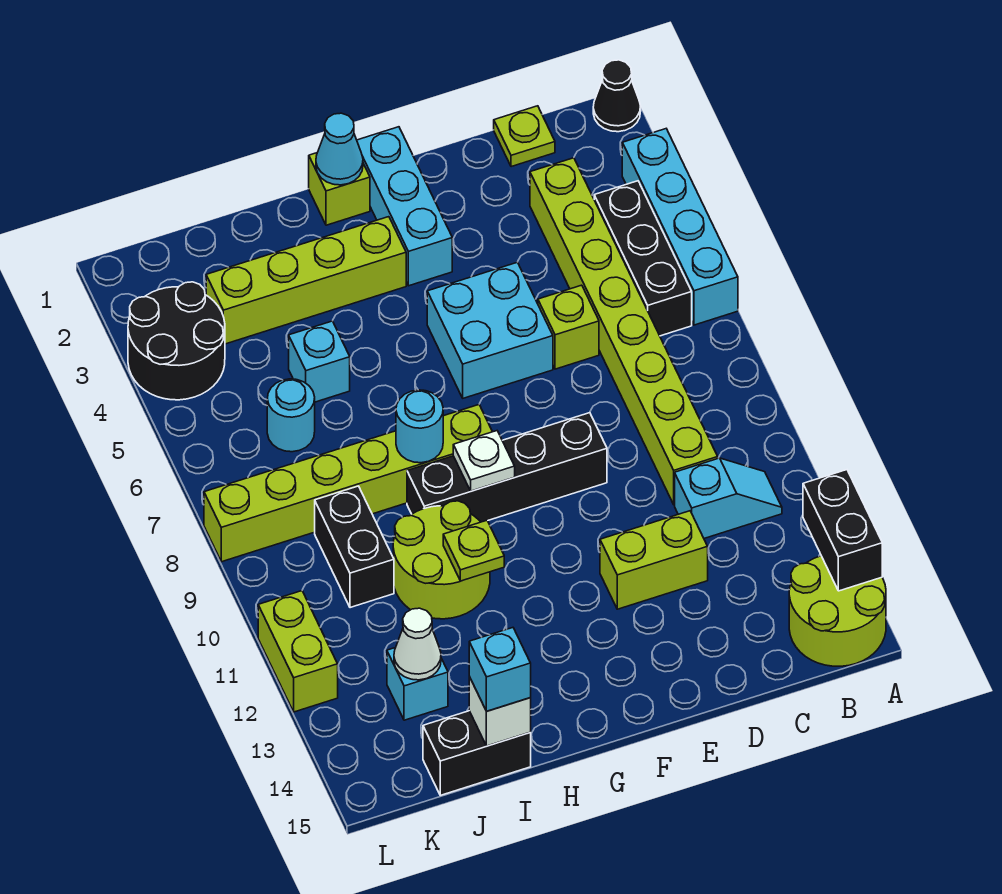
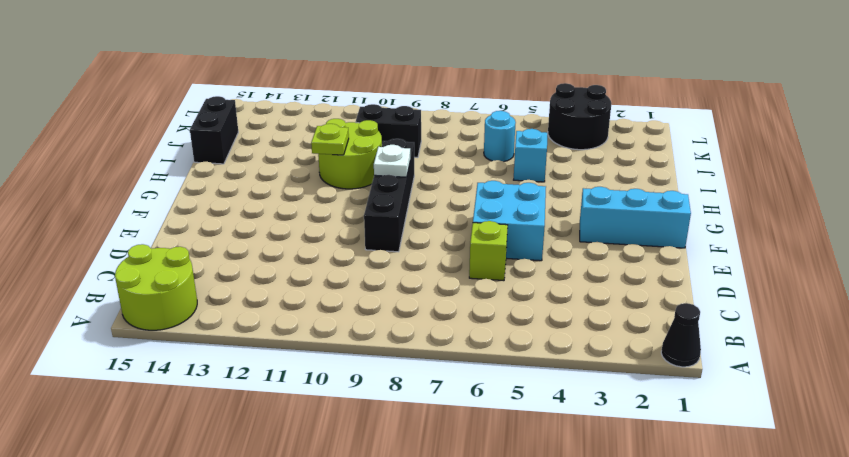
none -> cyan 1x4 brick [622,129,738,325]
none -> black 1x3 brick [594,181,692,336]
none -> cyan 1x2 slope [675,458,782,538]
none -> lime 1x1 plate [494,106,555,167]

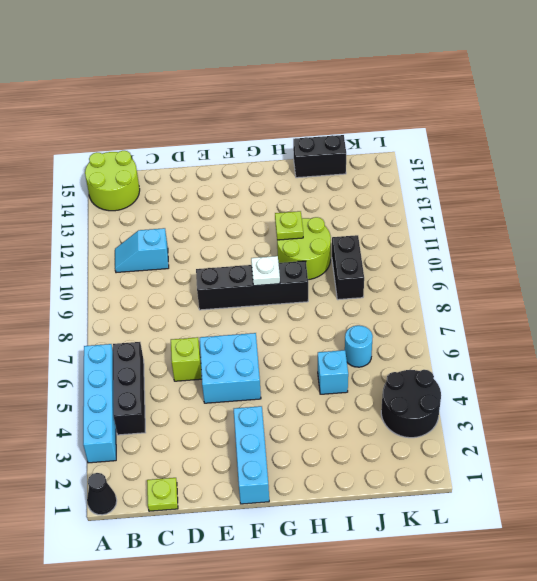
none -> lime 1x8 brick [530,158,718,505]
none -> lime 1x2 brick [600,511,708,609]
none -> lime 1x1 brick [309,153,370,225]
none -> lime 1x4 brick [206,217,406,344]

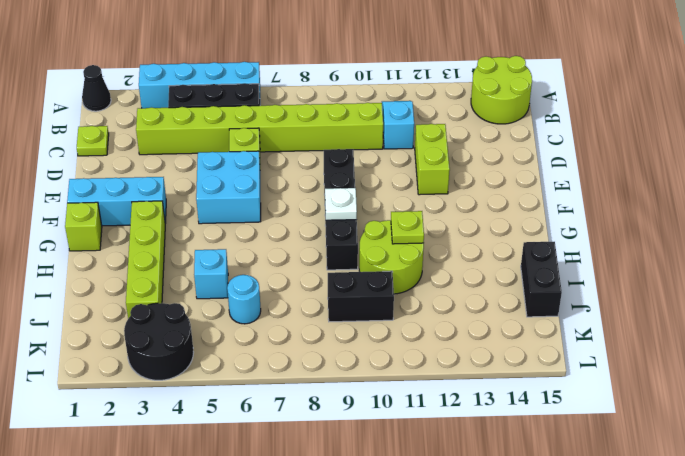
none -> lime 1x6 brick [204,405,492,562]
none -> cyan 1x1 brick [387,648,448,720]
none -> lime 1x2 brick [258,591,338,712]
none -> black 1x2 brick [803,470,882,591]

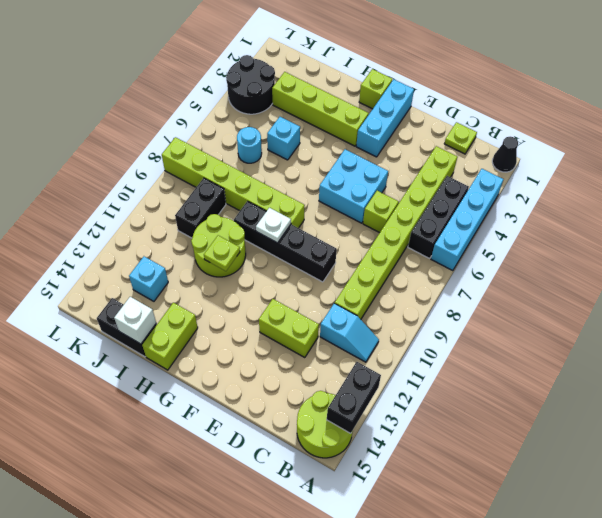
lime 1x2 brick [142,303,198,370] -> lime 1x2 brick moved to [258,591,338,712]
none -> cyan 1x1 cone [316,113,363,185]
none -> cyan 1x1 round brick [396,390,443,463]
none -> white 1x1 cone [394,608,441,680]
none -> cyan 1x1 brick [469,628,531,711]

